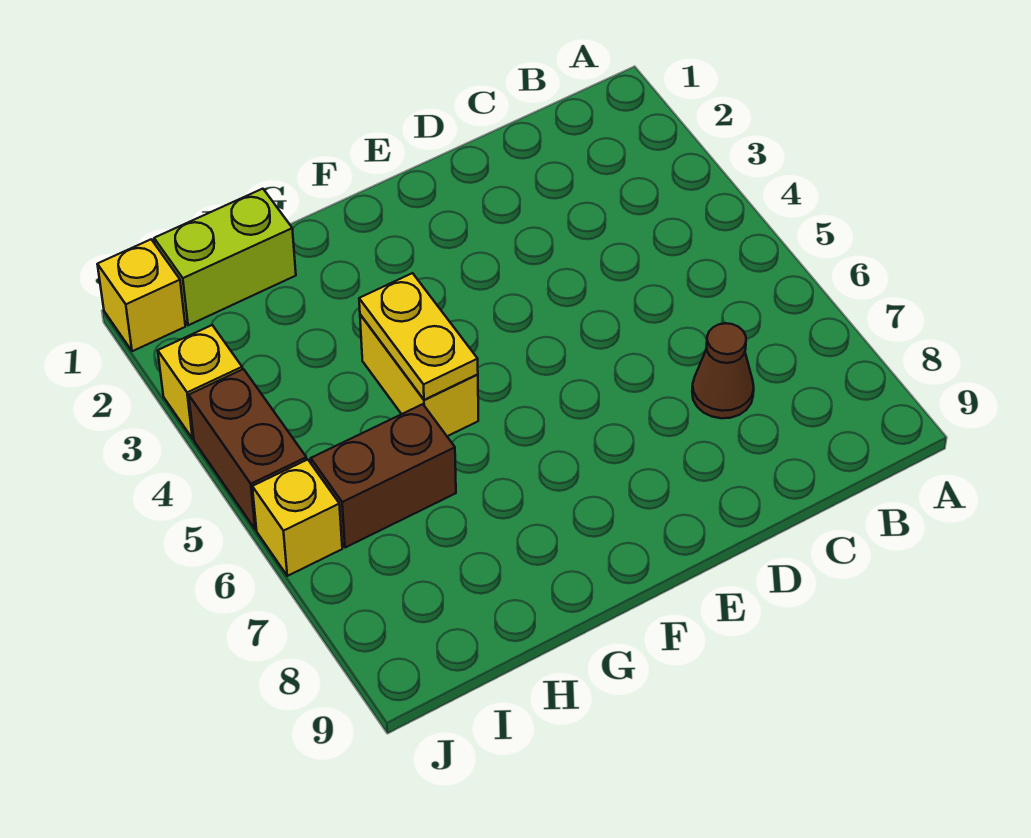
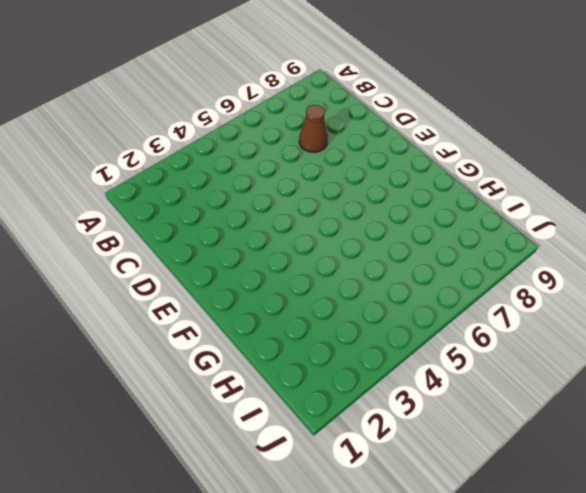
none -> yellow 1x2 brick [360,315,478,436]
none -> lime 1x2 brick [154,189,296,325]

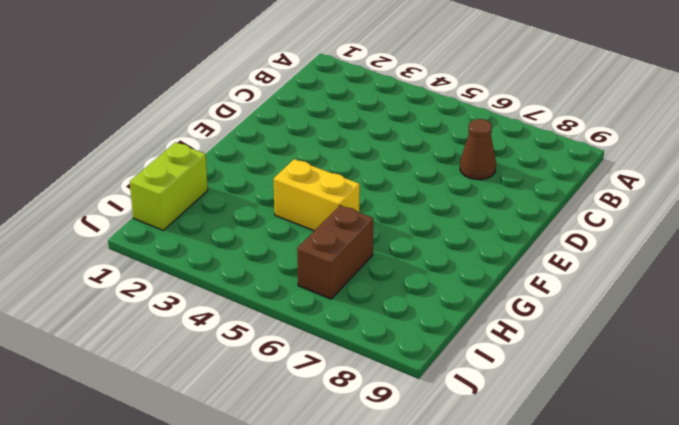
none -> yellow 1x1 brick [97,240,185,351]
none -> yellow 1x1 brick [158,325,242,439]

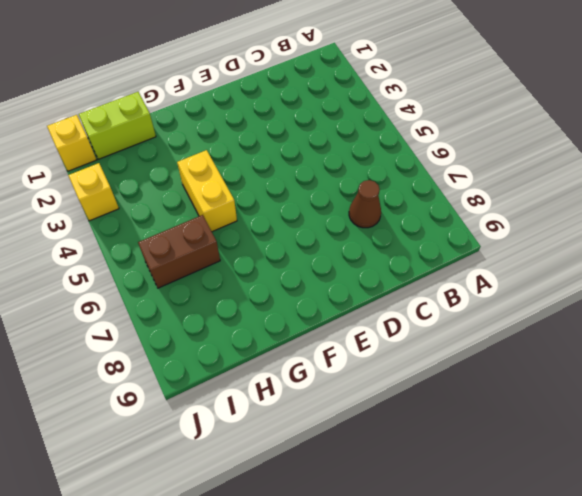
none -> brown 1x2 brick [189,369,307,529]
none -> yellow 1x1 brick [252,460,342,576]

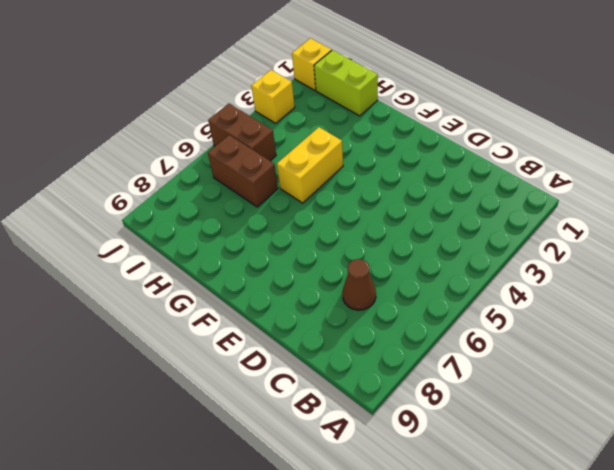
brown 1x2 brick [208,104,276,161] -> brown 1x2 brick turned to [189,369,307,529]
none -> yellow 1x1 brick [252,460,342,576]
none -> yellow 1x2 plate [359,273,478,400]

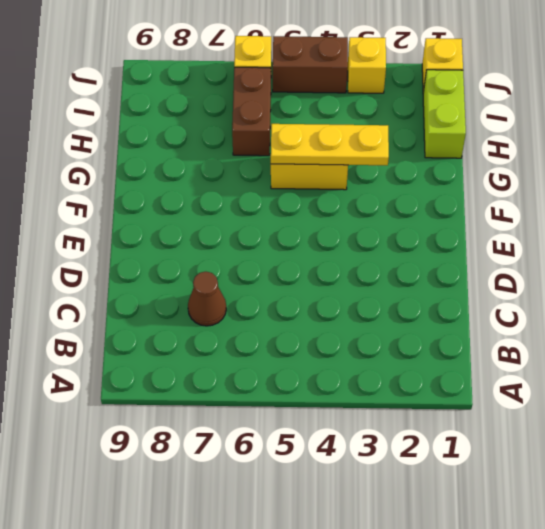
yellow 1x3 plate [271,124,389,165] -> yellow 1x2 plate [359,273,478,400]

